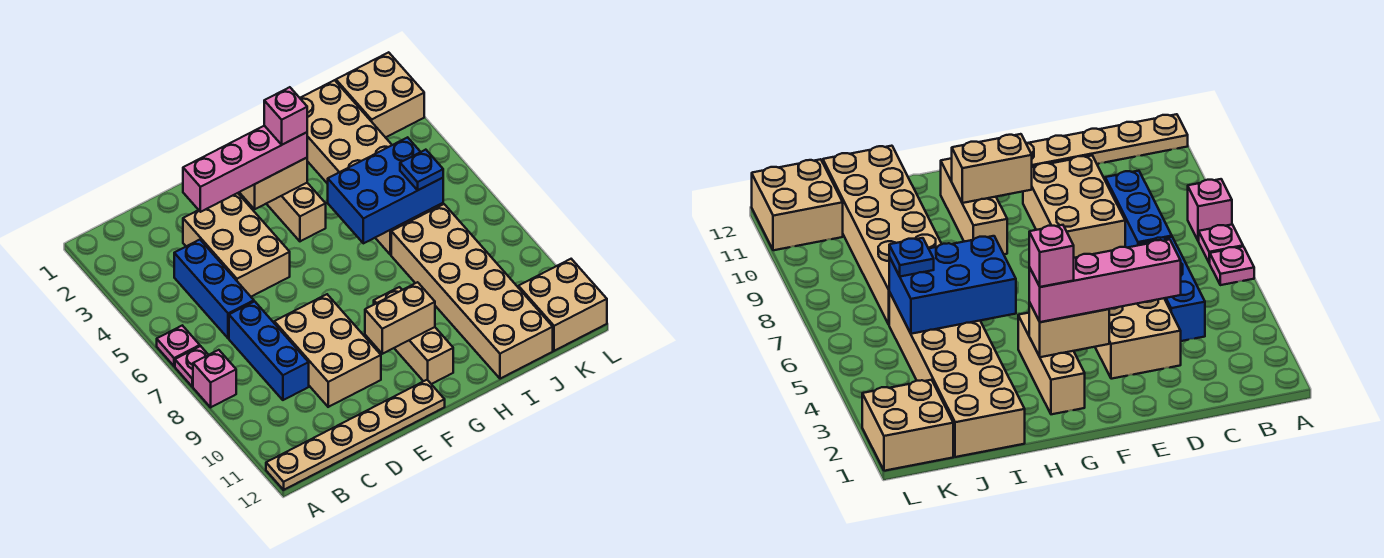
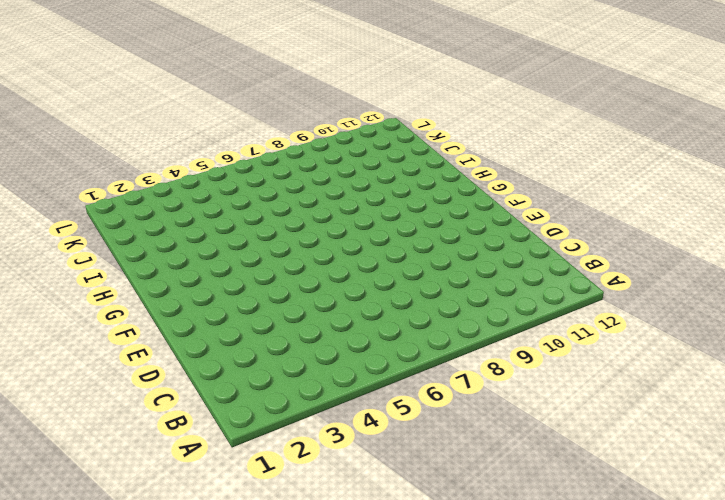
none -> pink 1x1 plate [157,325,200,366]
none -> pink 1x1 plate [175,346,208,387]
none -> pink 1x1 brick [193,350,236,407]

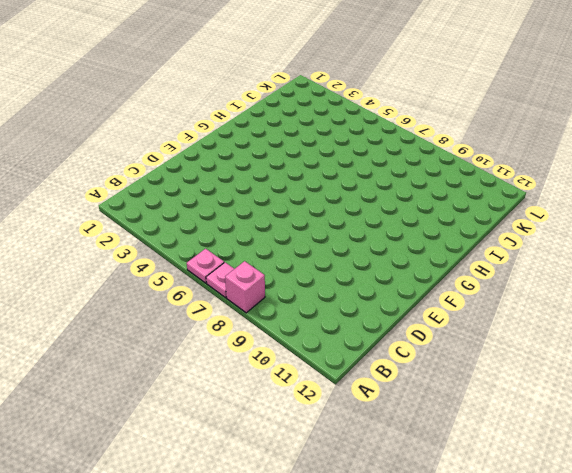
none -> tan 1x6 plate [266,380,445,490]
none -> blue 1x3 brick [174,240,254,338]
none -> blue 1x3 brick [229,301,309,400]

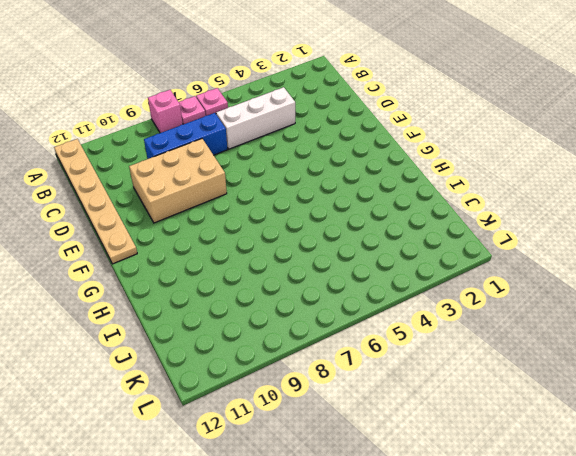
white 1x3 brick [216,87,295,149] -> blue 1x3 brick [174,240,254,338]
none -> tan 2x3 brick [183,193,290,297]
none -> tan 1x3 brick [266,183,326,241]
none -> tan 1x3 brick [374,287,453,384]

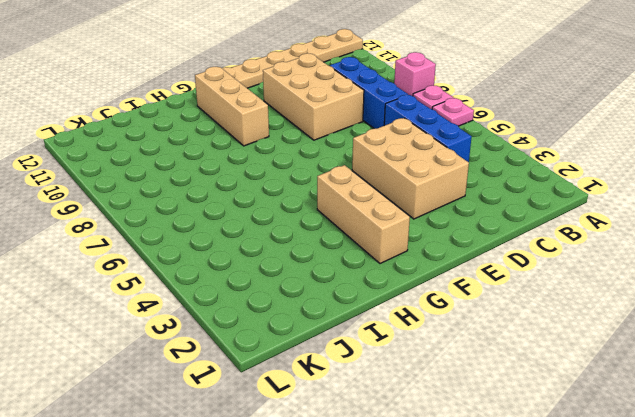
none -> tan 2x6 brick [300,80,443,255]
none -> tan 2x6 brick [391,204,553,379]
none -> tan 2x2 brick [336,52,424,137]

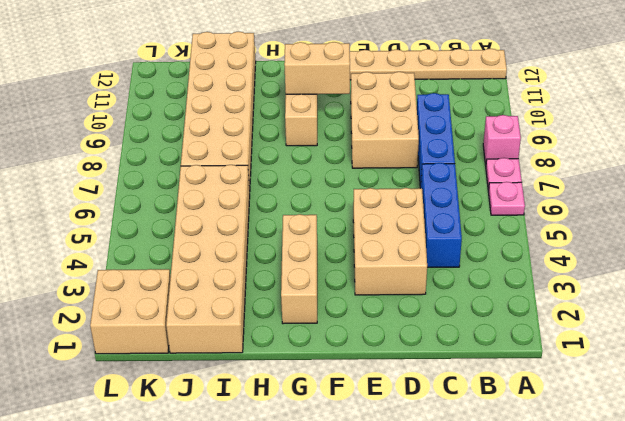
none -> tan 2x2 brick [518,259,607,351]
none -> tan 1x2 brick [239,158,307,209]
none -> blue 2x3 brick [328,137,443,243]

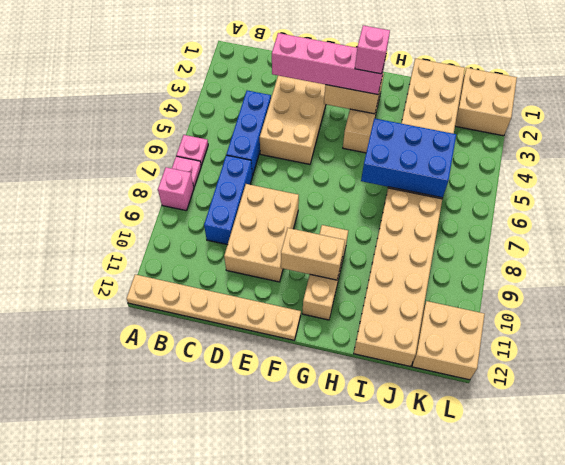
none -> blue 1x1 plate [400,150,443,190]

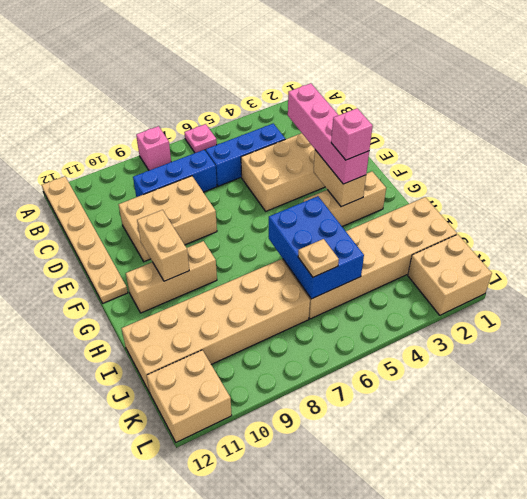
tan 1x1 plate [298,239,339,277] -> blue 1x1 plate [400,150,443,190]
none -> pink 1x1 plate [175,346,208,387]

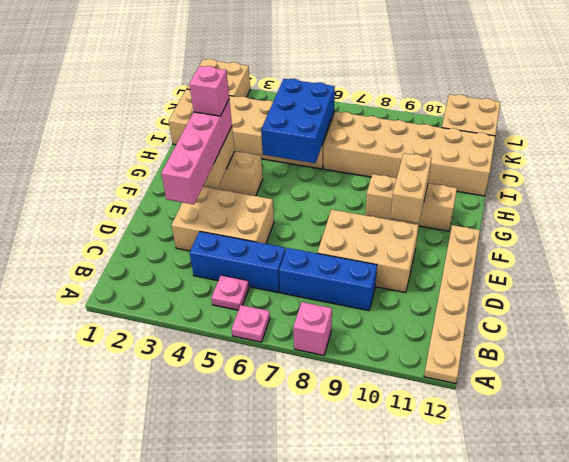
pink 1x1 plate [211,275,249,310] -> pink 1x1 plate moved to [175,346,208,387]
none -> blue 1x1 plate [400,150,443,190]

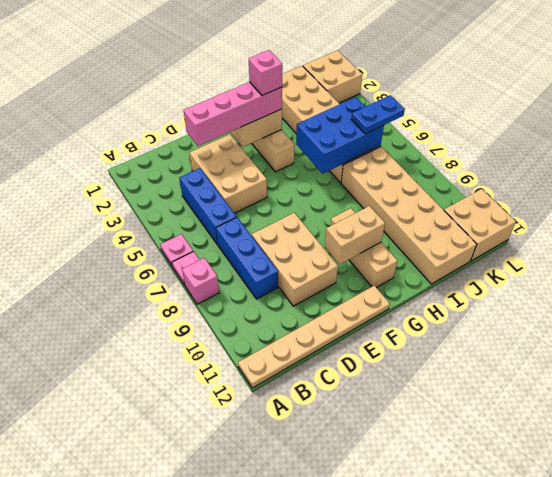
blue 1x2 plate [351,95,405,134] -> blue 1x1 plate [400,150,443,190]

